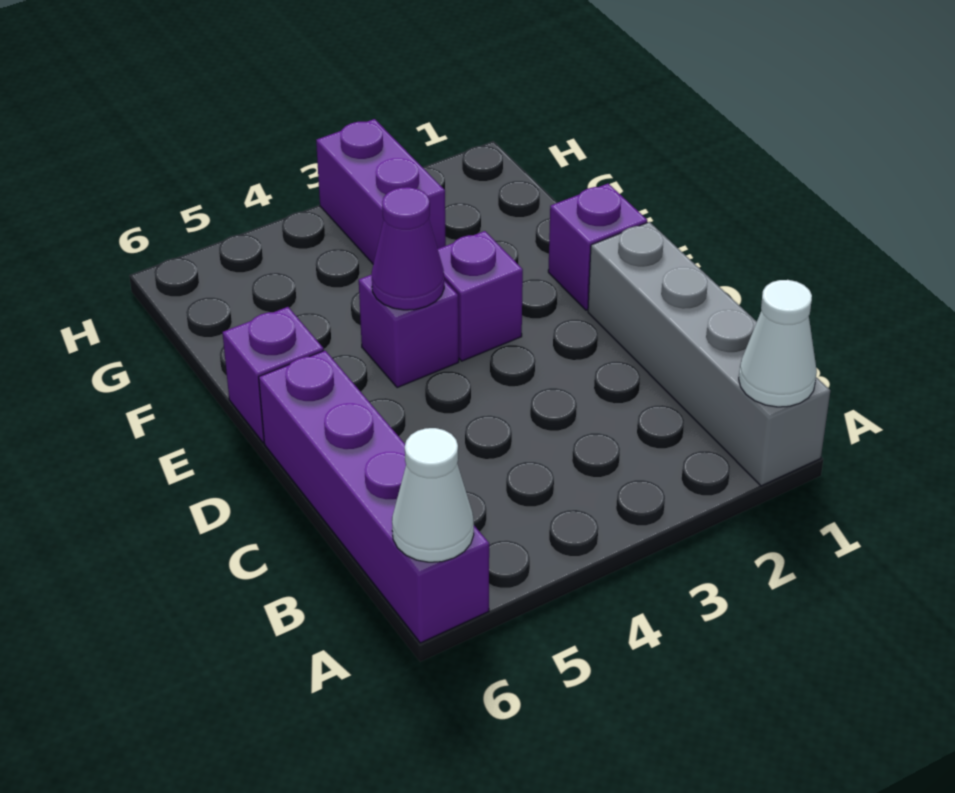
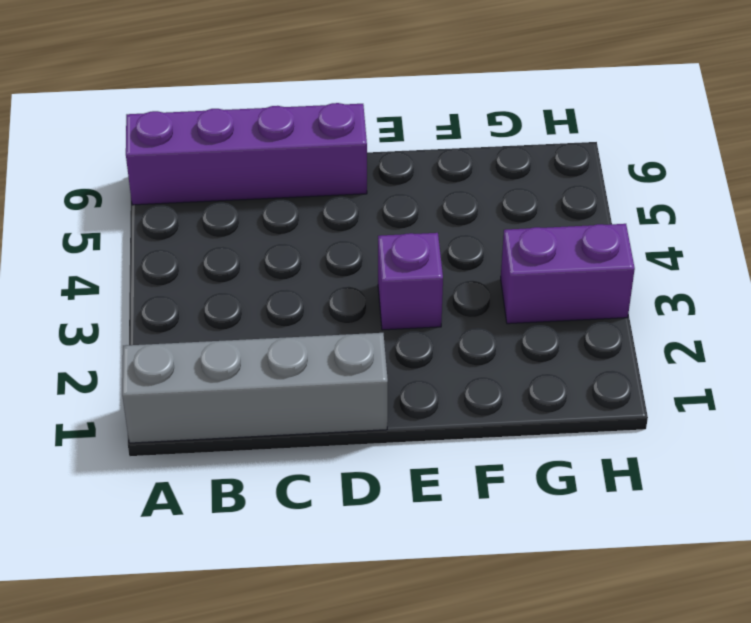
none -> purple 1x1 brick [548,184,647,310]
none -> purple 1x1 brick [359,275,459,388]

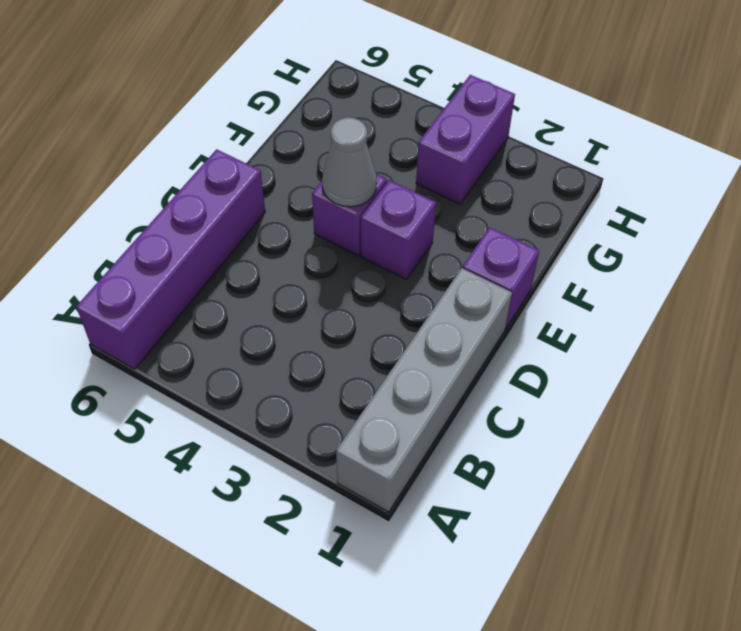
grey 1x1 cone [322,118,377,207] -> purple 1x1 cone [372,187,444,310]
none -> purple 1x1 brick [222,307,324,442]
none -> white 1x1 cone [739,280,817,407]

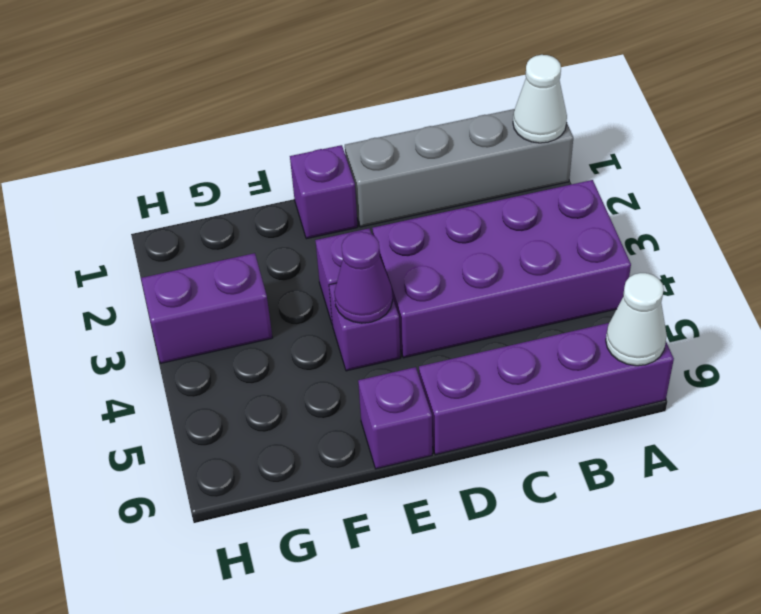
purple 2x4 brick [372,180,631,358] -> none

